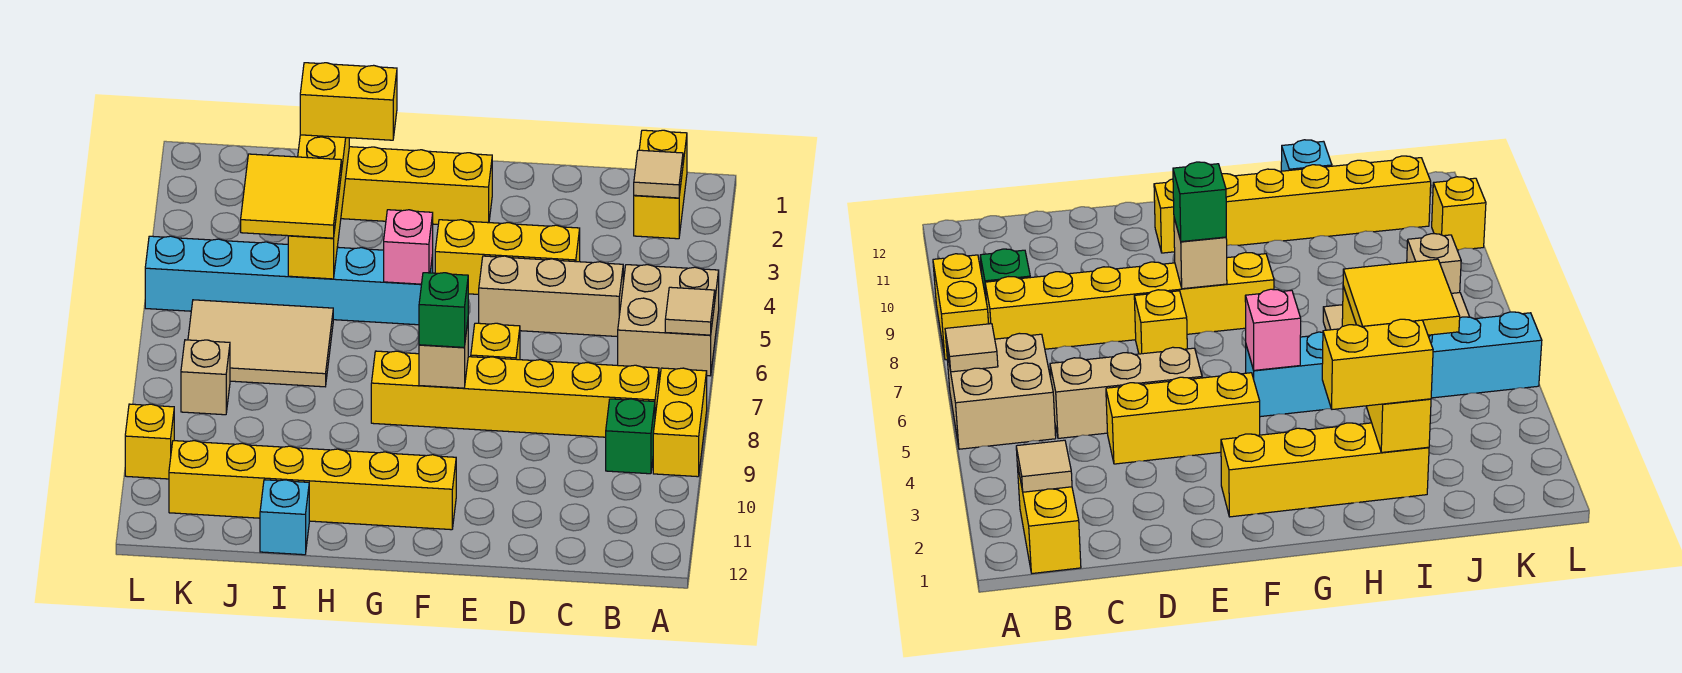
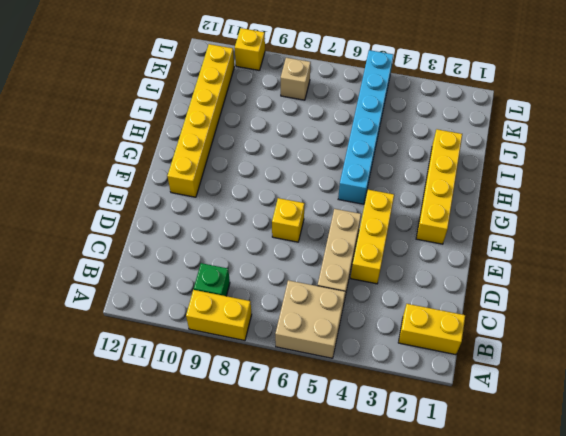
none -> yellow 1x6 brick [371,351,659,437]
none -> tan 2x3 tile [188,300,333,387]
none -> cyan 1x1 brick [260,480,309,555]

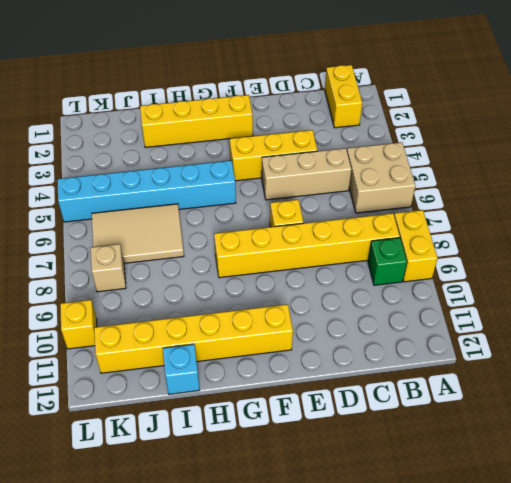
none -> tan 1x1 tile [665,287,715,335]
none -> tan 1x1 tile [634,150,683,198]
none -> tan 1x1 brick [419,322,468,388]

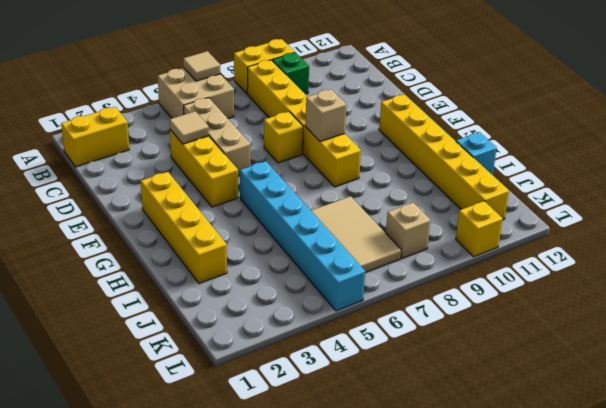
tan 1x1 tile [170,111,209,144] -> tan 1x1 tile moved to [634,150,683,198]
none -> pink 1x1 brick [384,210,433,284]
none -> yellow 1x4 brick [288,135,349,279]
none -> green 1x1 brick [419,273,468,347]

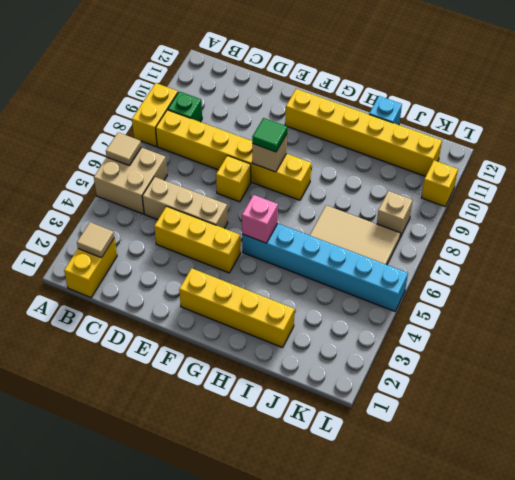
green 1x1 tile [252,118,287,152] -> green 1x1 brick [419,273,468,347]
none -> yellow 1x4 brick [288,135,349,279]
none -> yellow 1x2 brick [300,63,397,140]
none -> yellow 2x2 tile [241,154,341,238]

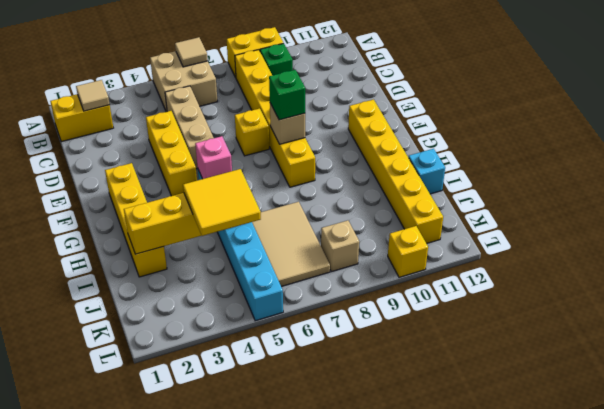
none -> yellow 1x2 brick [300,63,397,140]

